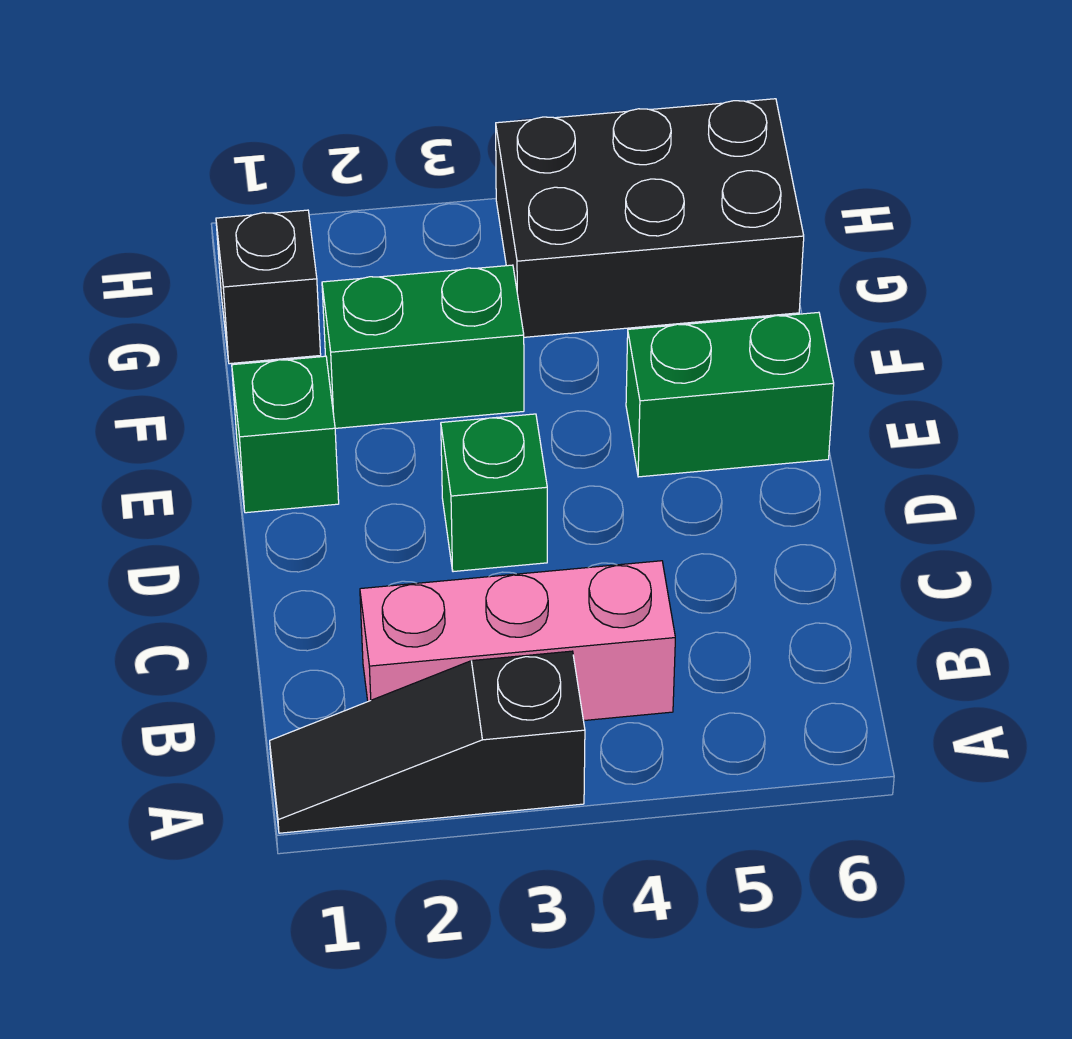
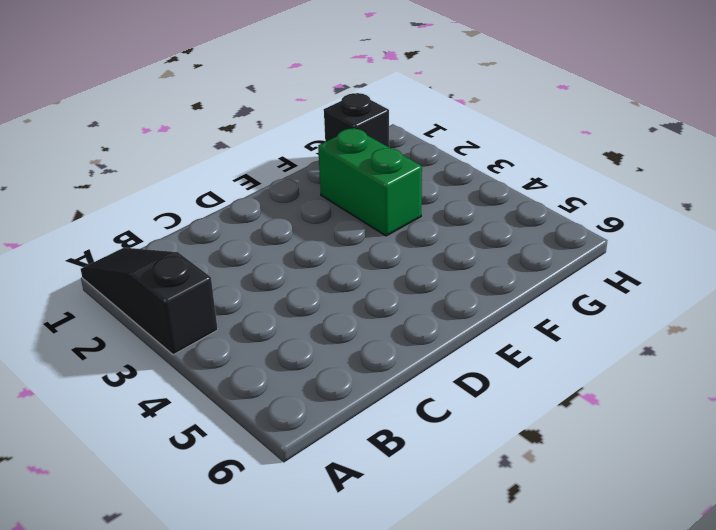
none -> pink 1x3 brick [360,561,675,721]
none -> green 1x1 brick [441,414,547,572]

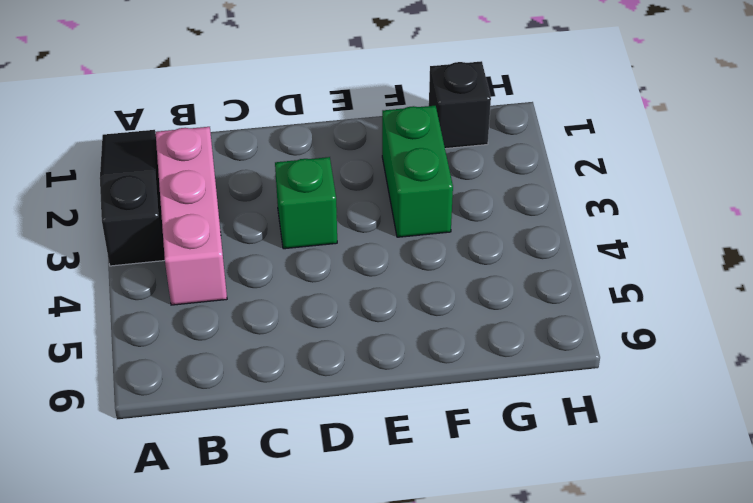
none -> green 1x1 brick [232,356,339,513]
none -> green 1x2 brick [626,312,834,477]

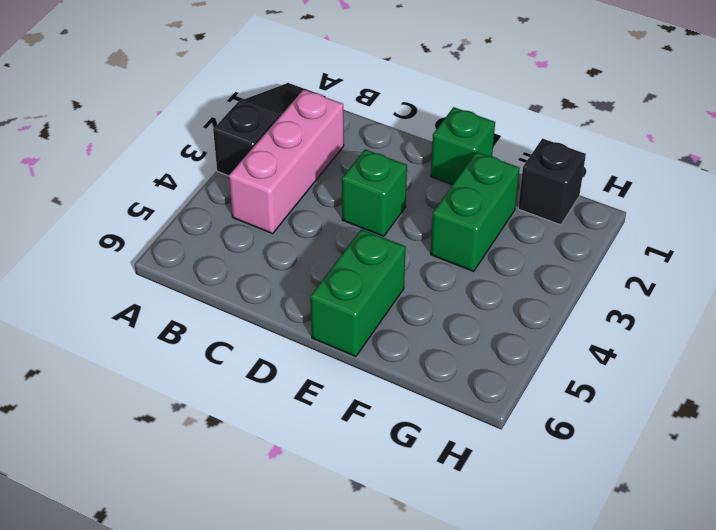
none -> black 2x3 brick [496,99,804,337]

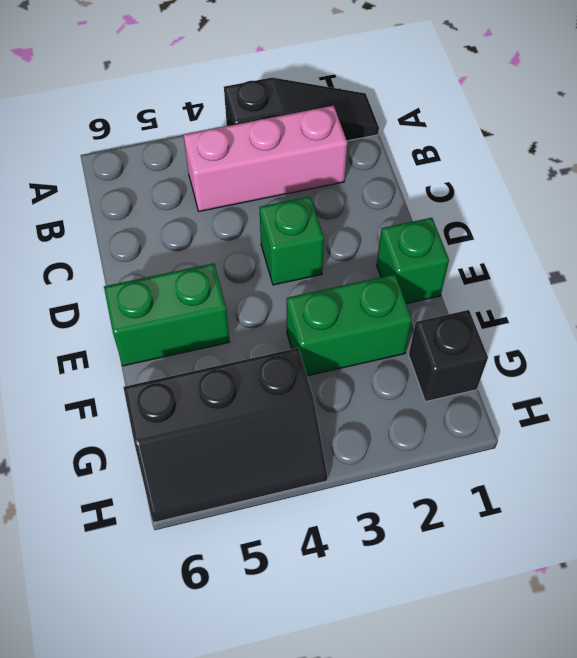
black 2x3 slope [123,348,328,522] -> black 2x3 brick [496,99,804,337]

